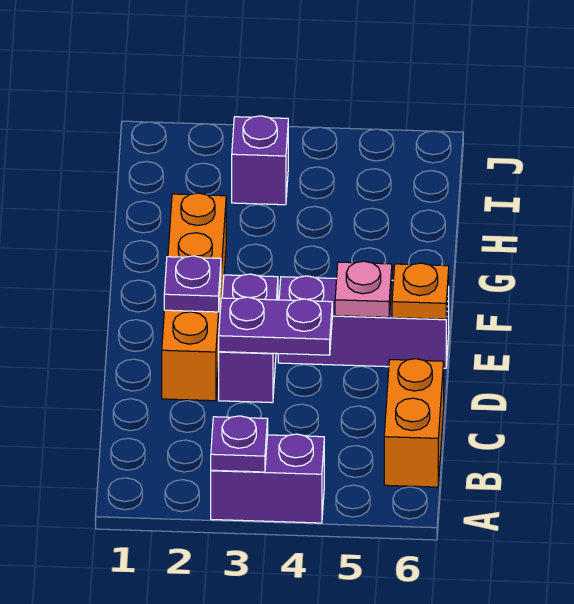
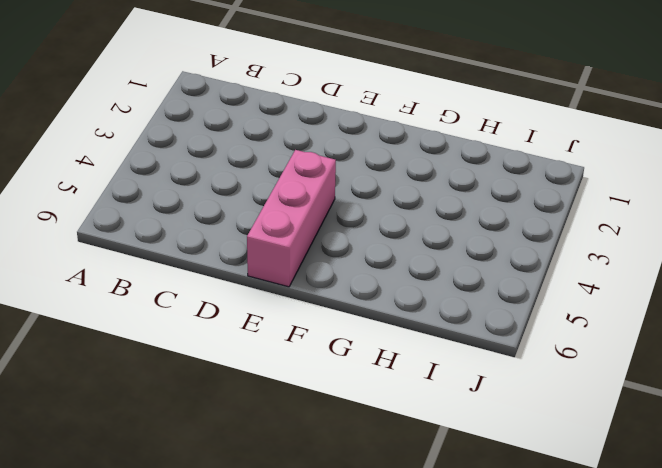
pink 1x3 brick [247,150,336,287] -> purple 1x3 brick [278,276,449,368]
none -> purple 1x2 brick [211,434,324,523]
none -> orange 1x2 brick [384,359,444,487]

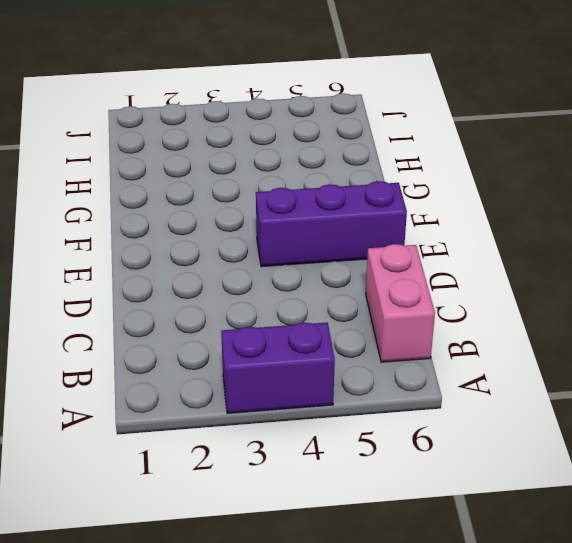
pink 1x2 brick [366,244,435,362] -> orange 1x2 brick [384,359,444,487]
none -> orange 1x4 brick [162,193,226,401]
none -> purple 1x2 brick [219,274,278,403]

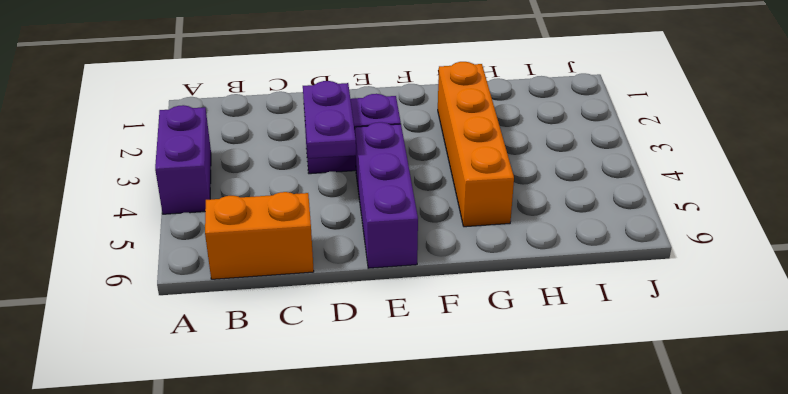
orange 1x4 brick [438,62,514,227] -> orange 1x4 brick turned to [162,193,226,401]
none -> purple 1x1 brick [232,116,288,205]
none -> purple 1x1 plate [211,416,268,472]

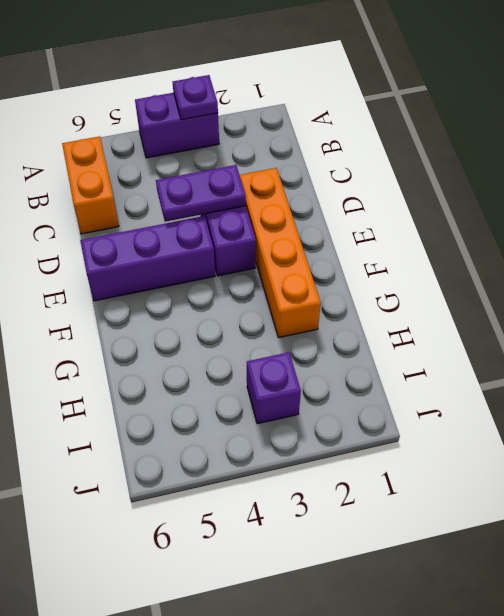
none -> purple 1x1 plate [164,256,221,312]
none -> pink 1x1 plate [335,261,392,317]

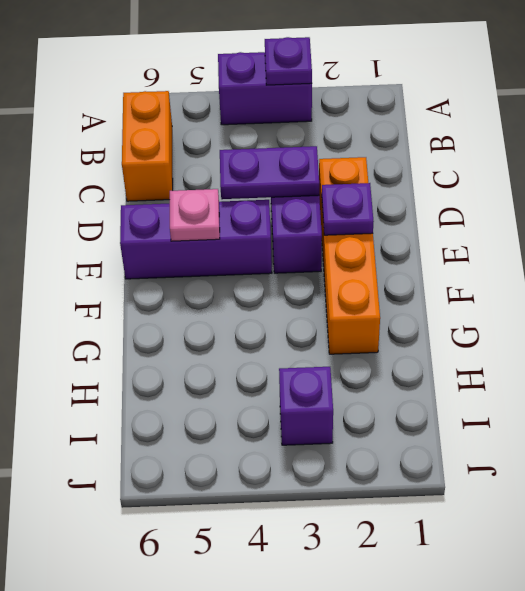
none -> orange 1x1 plate [392,263,449,319]

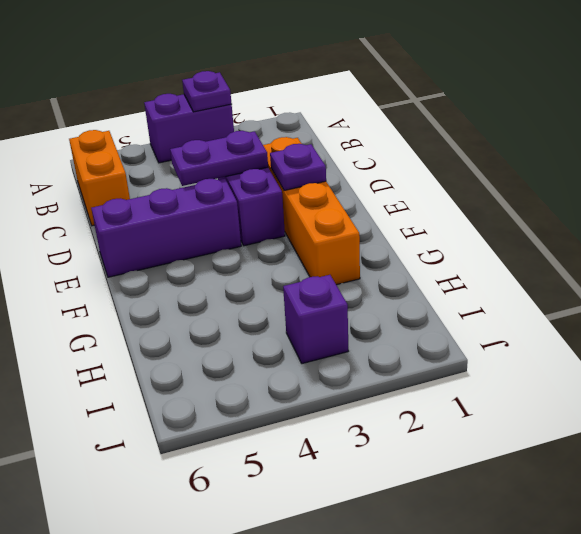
none -> pink 1x1 plate [335,261,392,317]
none -> orange 1x1 plate [392,263,449,319]

